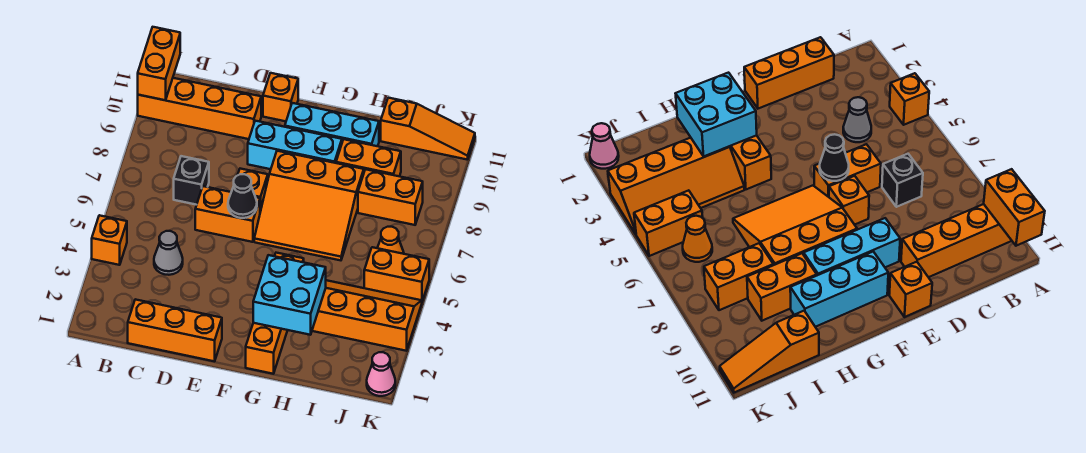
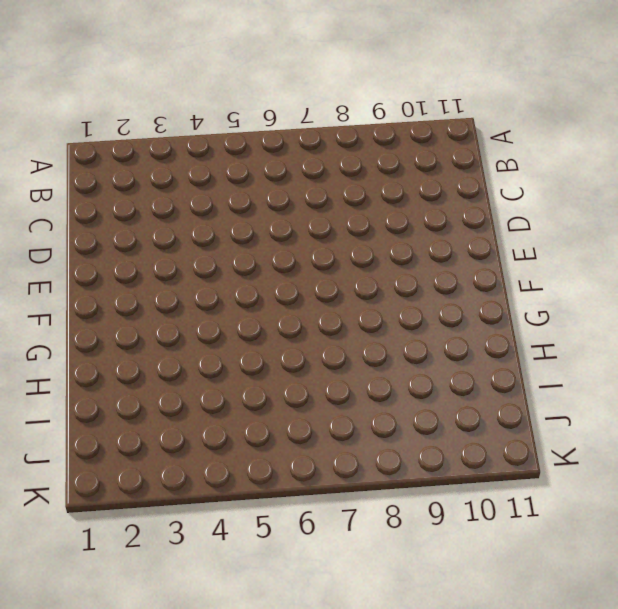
none -> orange 1x1 brick [92,215,127,265]
none -> orange 1x4 brick [138,78,261,139]
none -> orange 1x3 brick [128,299,222,361]

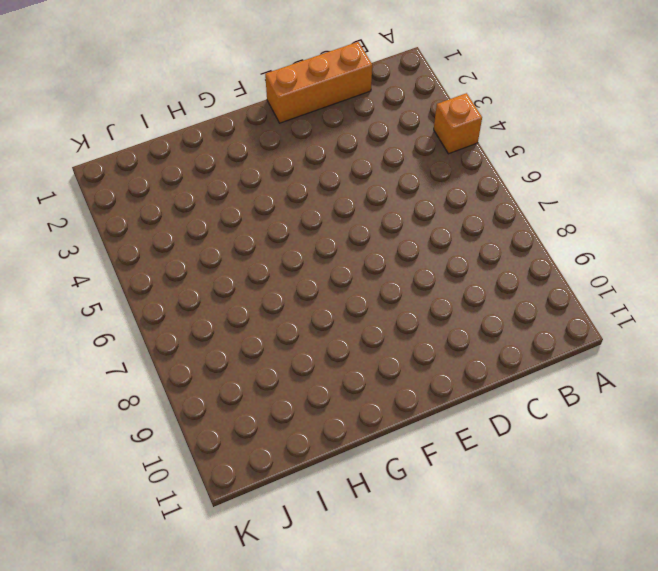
none -> orange 1x4 brick [138,78,261,139]
none -> grey 1x1 cone [154,231,183,275]
none -> black 1x1 brick [174,156,209,205]

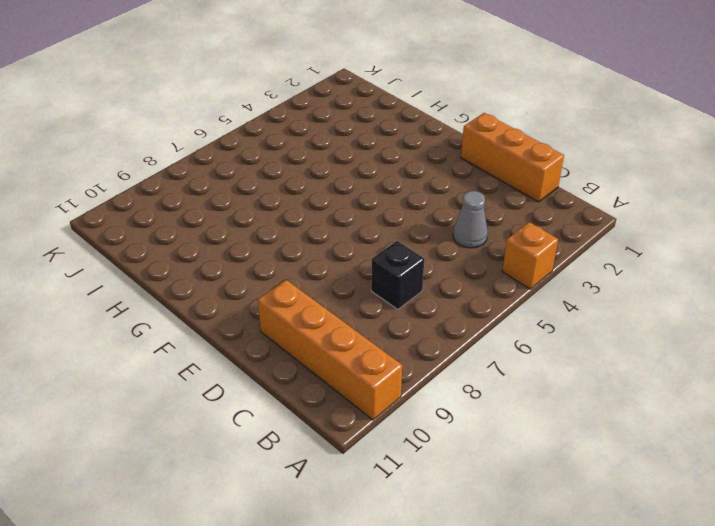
none -> orange 1x2 brick [195,186,260,242]
none -> orange 1x1 brick [238,169,268,212]
none -> cyan 1x3 brick [248,121,342,169]

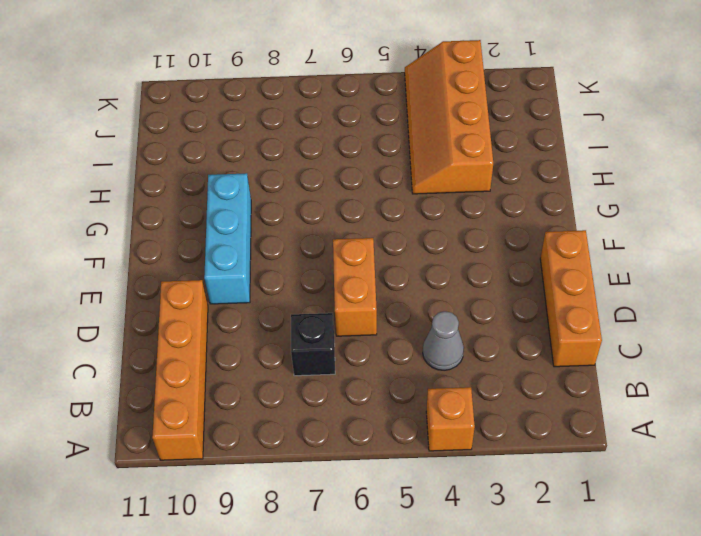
none -> orange 1x1 brick [238,169,268,212]
none -> orange 1x1 brick [263,73,298,121]
none -> orange 3x3 slope [254,151,364,260]

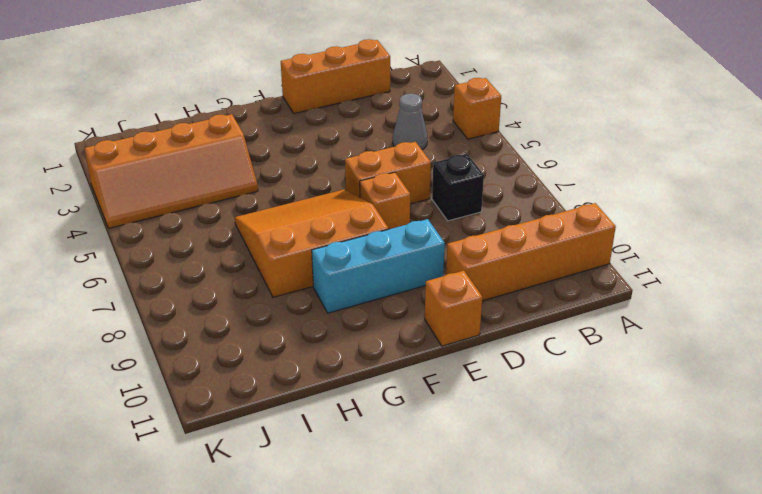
none -> cyan 1x3 brick [285,103,379,146]
none -> orange 1x4 brick [246,253,304,374]
none -> orange 1x2 brick [336,139,401,176]

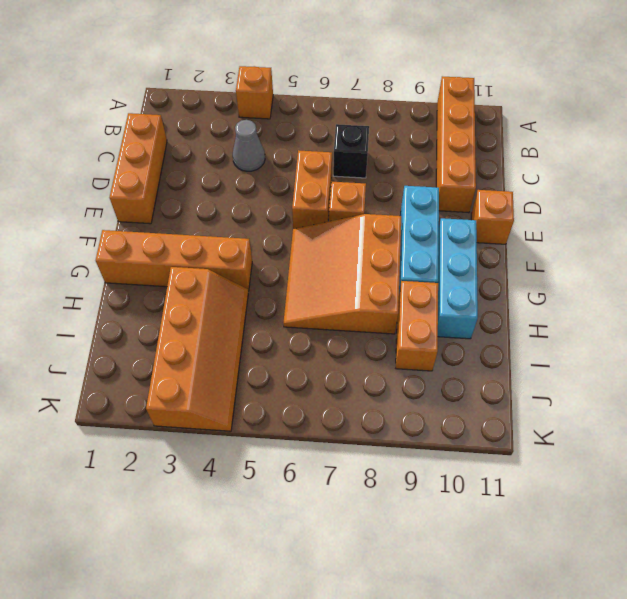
none -> orange 1x2 brick [358,169,423,225]
none -> orange 1x3 slope [381,98,475,160]
none -> orange 1x2 brick [364,247,429,301]

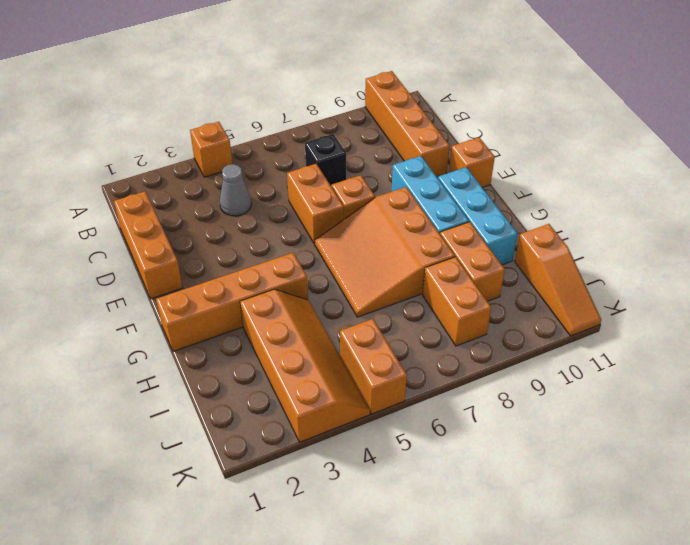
none -> orange 1x1 cone [377,227,404,254]
none -> pink 1x1 cone [367,352,395,396]
none -> orange 1x2 brick [138,27,180,100]

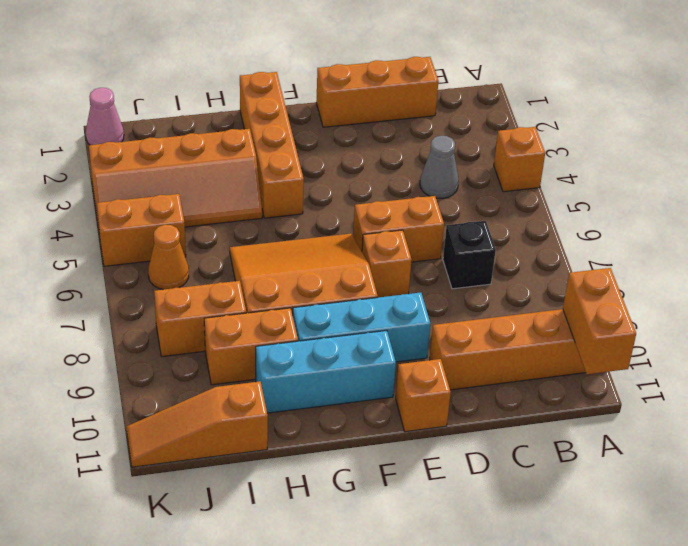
none -> black 1x1 cone [228,174,257,218]
none -> cyan 2x2 brick [253,255,326,335]

